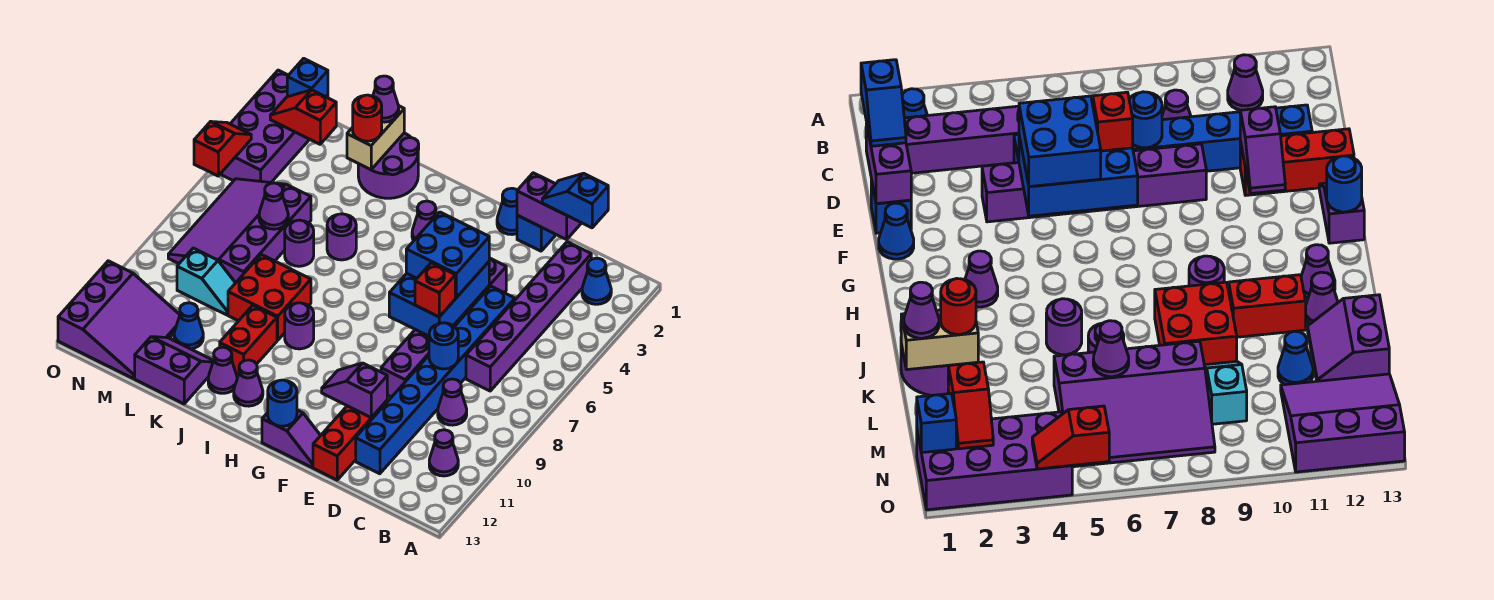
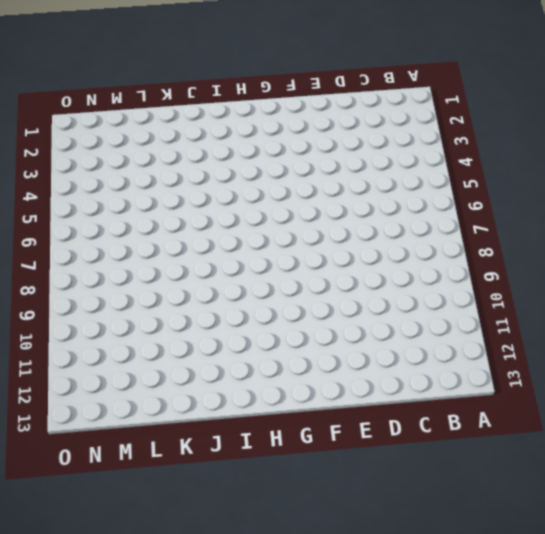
none -> blue 1x1 cone [582,258,611,304]
none -> purple 1x1 cone [429,430,458,476]
none -> purple 1x6 brick [466,242,591,391]
none -> purple 1x1 cone [438,379,467,425]

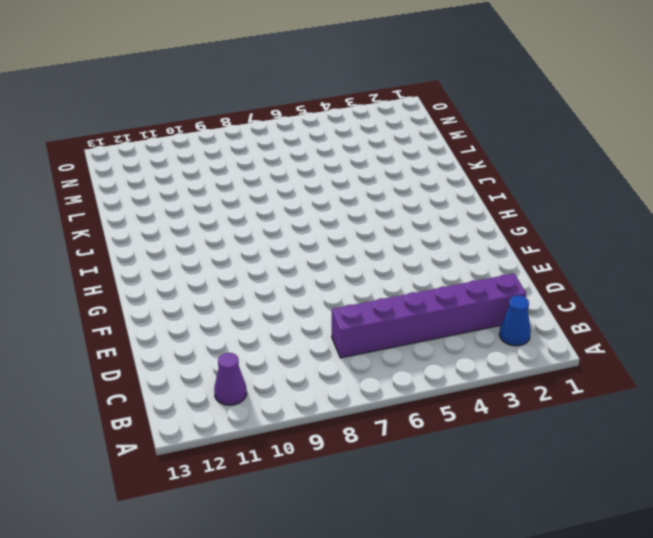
none -> purple 1x1 cone [438,379,467,425]
none -> blue 1x8 brick [356,286,515,474]
none -> blue 1x1 brick [517,215,556,251]
none -> purple 1x6 brick [381,258,506,397]

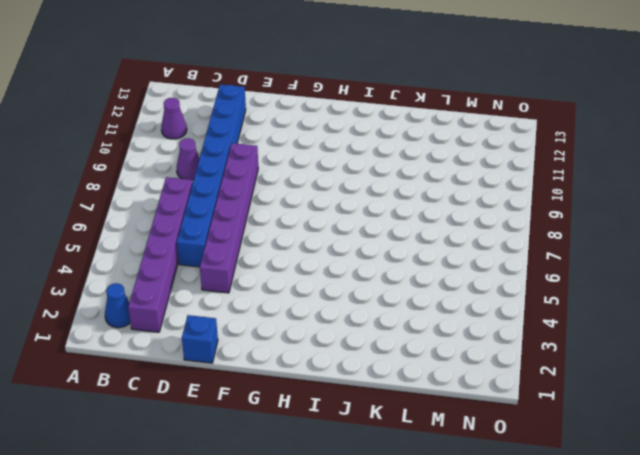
none -> red 1x3 brick [313,401,387,480]
none -> blue 1x1 cone [497,188,517,235]
none -> purple 1x2 slope [262,410,321,467]
none -> purple 1x1 cone [412,201,436,241]

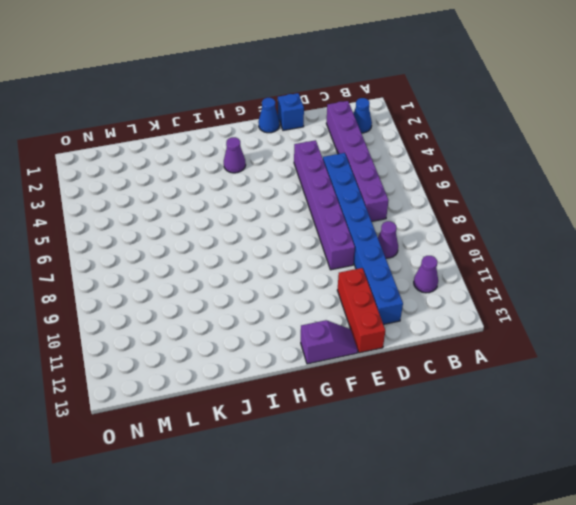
none -> purple 1x1 round brick [285,303,314,349]
none -> purple 1x1 cone [234,360,263,406]
none -> purple 2x2 round brick [358,133,419,198]
none -> purple 1x1 round brick [327,214,356,260]

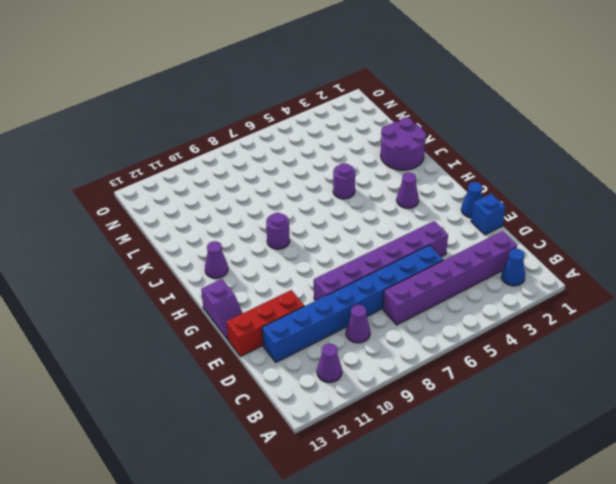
none -> red 2x2 brick [228,255,311,340]
none -> red 1x2 brick [220,305,277,376]
none -> purple 1x1 cone [208,347,237,393]
none -> purple 1x1 round brick [285,220,314,266]

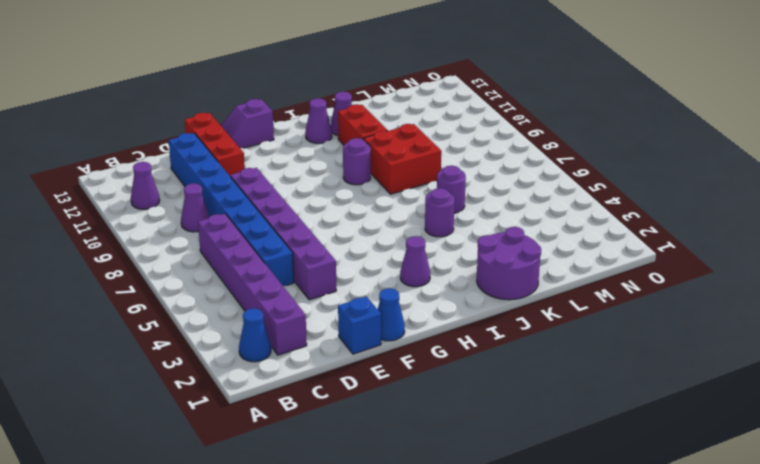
none -> purple 2x2 slope [135,337,213,404]
none -> purple 3x4 slope [168,179,311,283]
none -> cyan 1x2 slope [177,248,235,315]
none -> blue 1x1 cone [174,303,203,349]

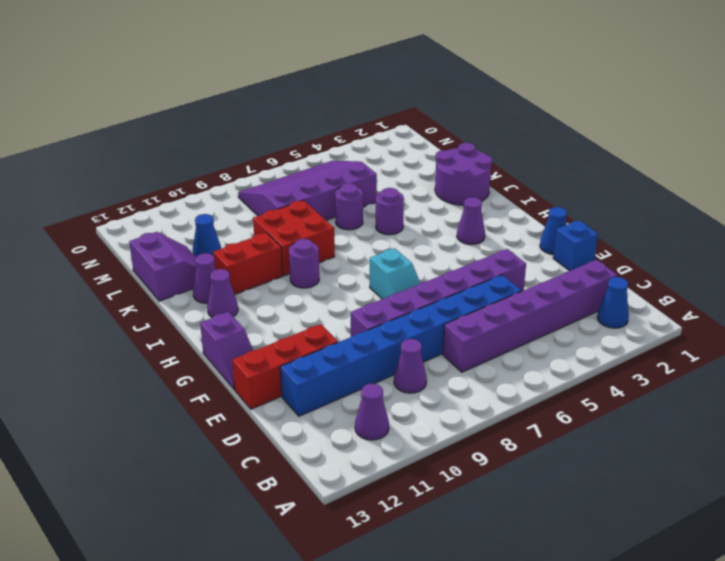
cyan 1x2 slope [370,248,420,299] -> cyan 1x2 slope moved to [177,248,235,315]
none -> purple 3x3 slope [58,261,180,378]
none -> purple 2x4 brick [221,70,328,182]
none -> purple 1x2 brick [517,173,581,239]
none -> blue 1x1 round brick [429,323,458,369]

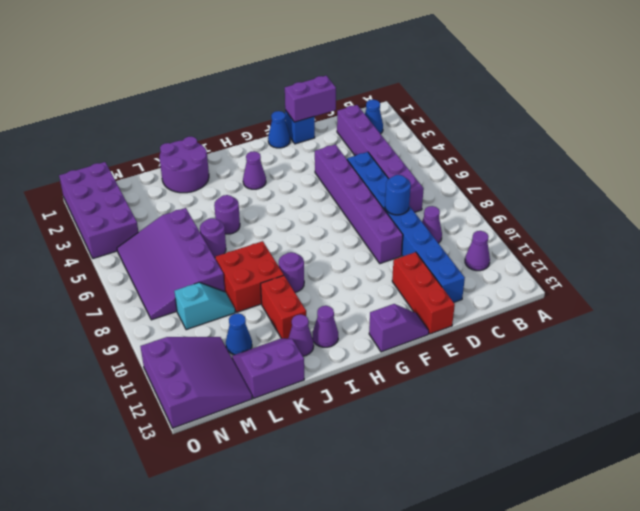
none -> blue 2x3 brick [389,262,489,336]
none -> purple 1x2 slope [322,363,387,418]
none -> blue 1x1 round brick [268,380,297,426]
none -> tan 1x2 brick [347,106,404,170]

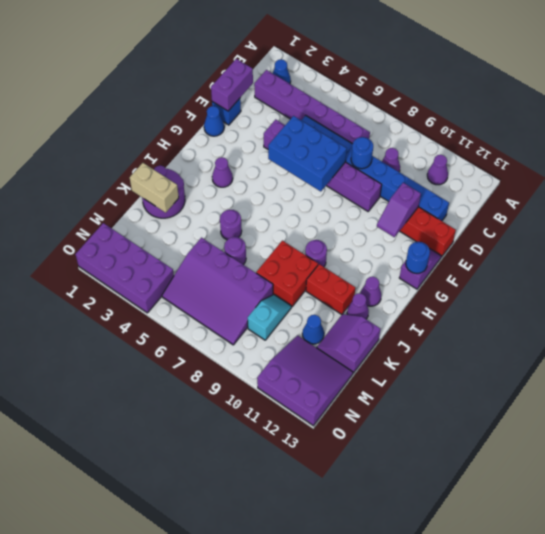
none -> purple 1x1 cone [259,183,288,229]
none -> red 1x2 slope [270,90,336,144]
none -> blue 1x1 brick [287,58,328,97]
none -> red 1x2 slope [194,121,251,176]

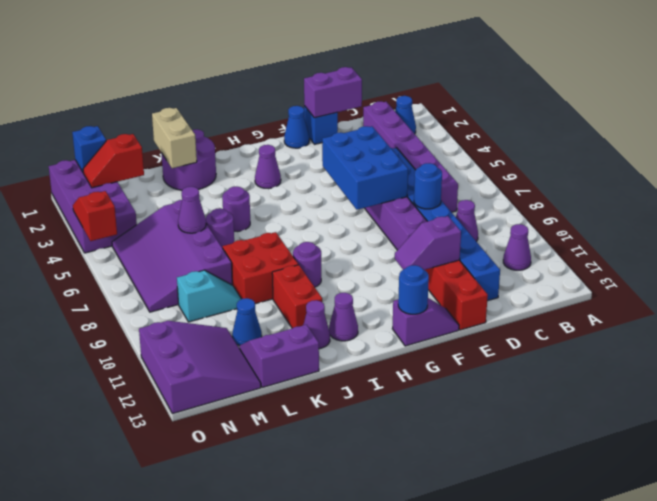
none -> blue 1x2 slope [542,173,608,228]
none -> blue 2x2 brick [406,212,489,298]
none -> red 1x1 brick [415,263,455,317]
none -> purple 1x1 cone [373,76,399,122]

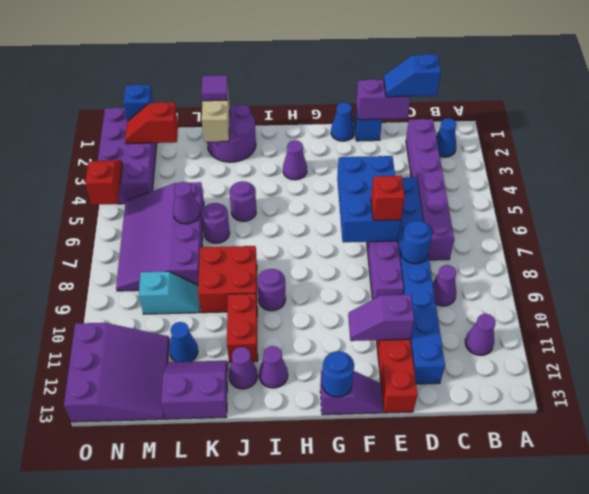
purple 1x1 tile [202,75,228,101] -> purple 1x1 cone [373,76,399,122]
none -> blue 2x2 brick [406,212,489,298]
none -> red 1x1 round brick [353,95,382,141]

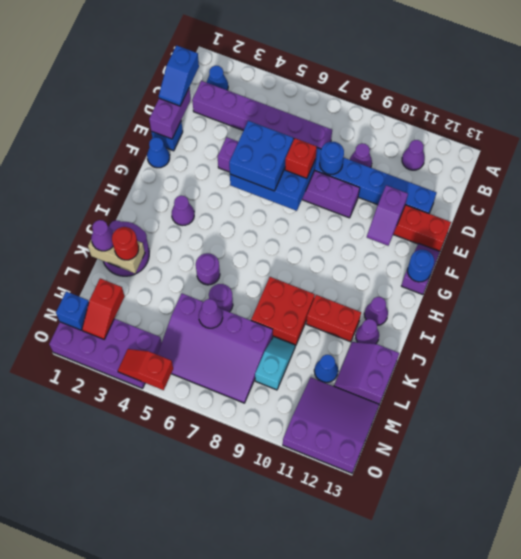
none -> purple 1x1 round brick [285,303,314,349]

